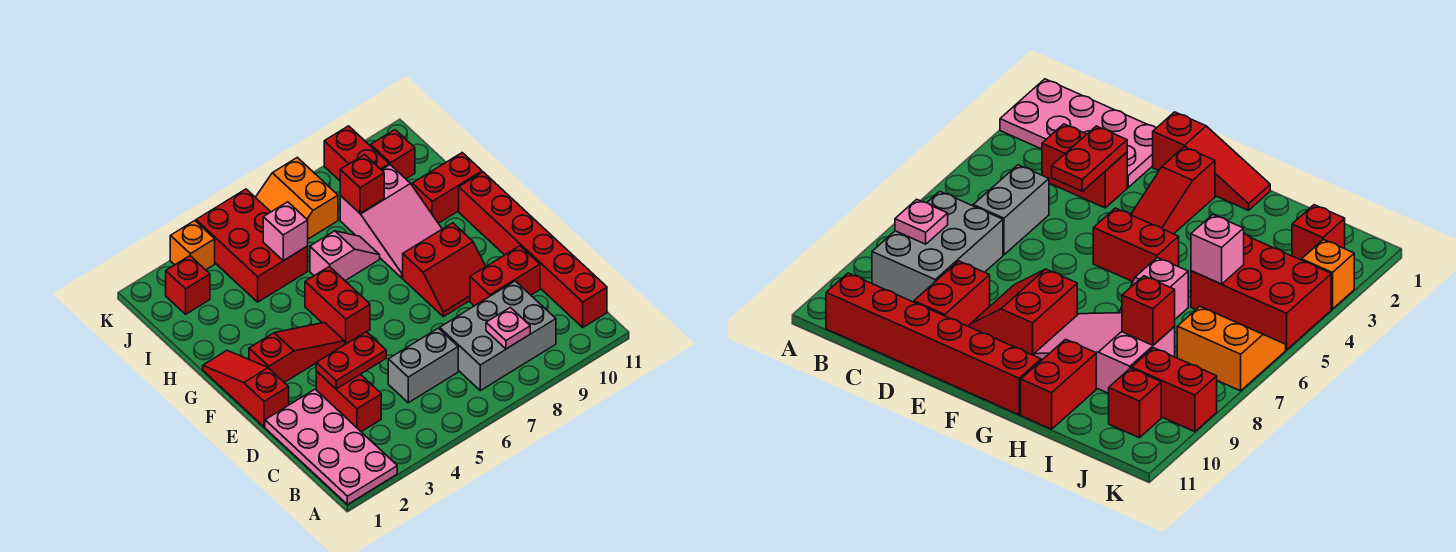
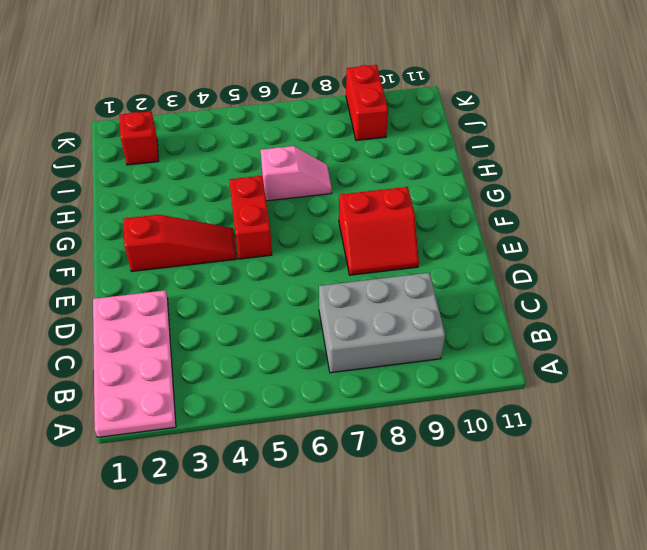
none -> red 1x6 brick [459,172,607,327]
none -> red 1x2 brick [316,371,381,432]
none -> grey 1x2 brick [388,328,458,403]

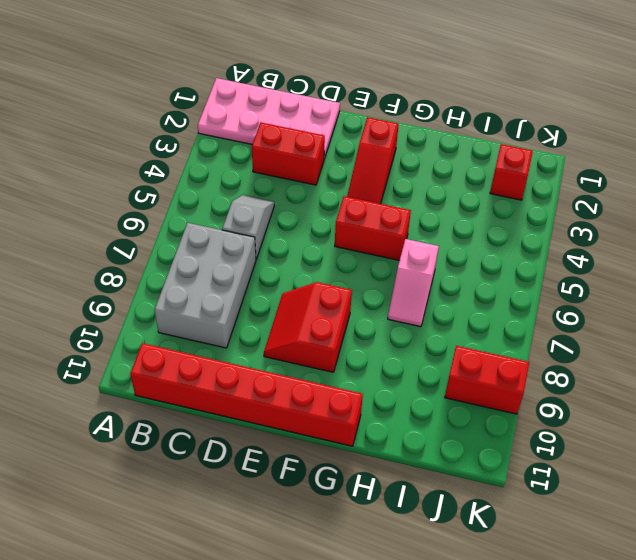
grey 1x2 slope [222,195,274,259] -> grey 1x2 brick [388,328,458,403]
none -> red 1x2 brick [470,246,540,306]
none -> red 1x3 slope [203,351,289,427]
none -> pink 2x3 slope [340,165,442,278]

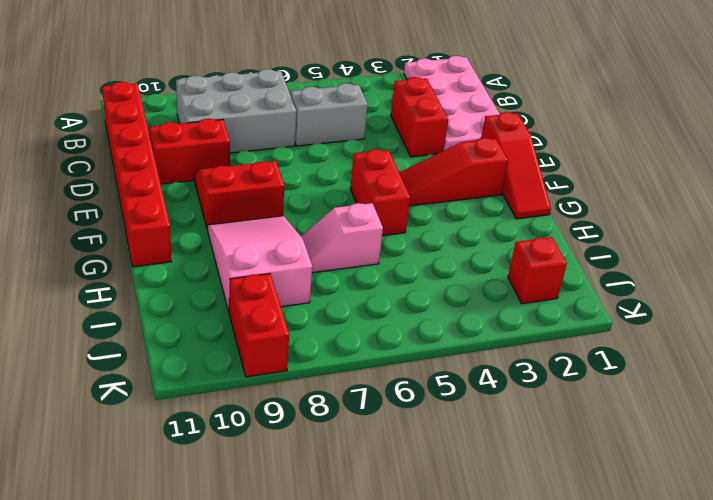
none -> red 1x2 brick [412,153,482,223]
none -> red 2x3 brick [196,189,308,302]
none -> orange 2x2 slope [255,157,338,239]

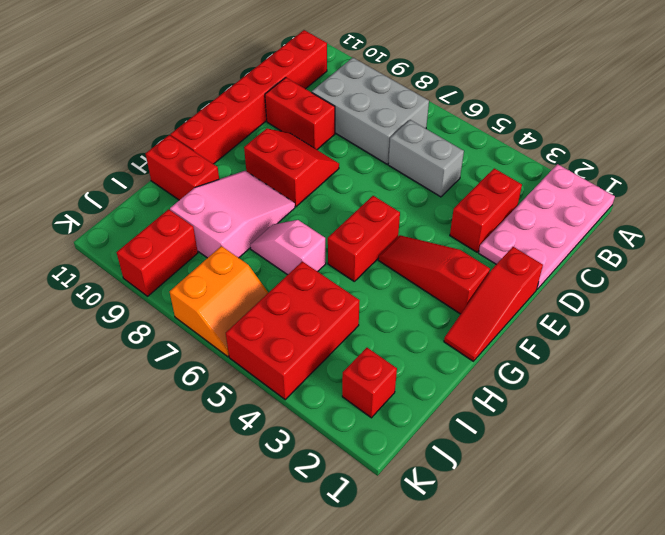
none -> red 1x1 brick [371,130,415,179]
none -> orange 1x1 brick [170,221,215,270]
none -> pink 1x1 plate [486,308,530,349]

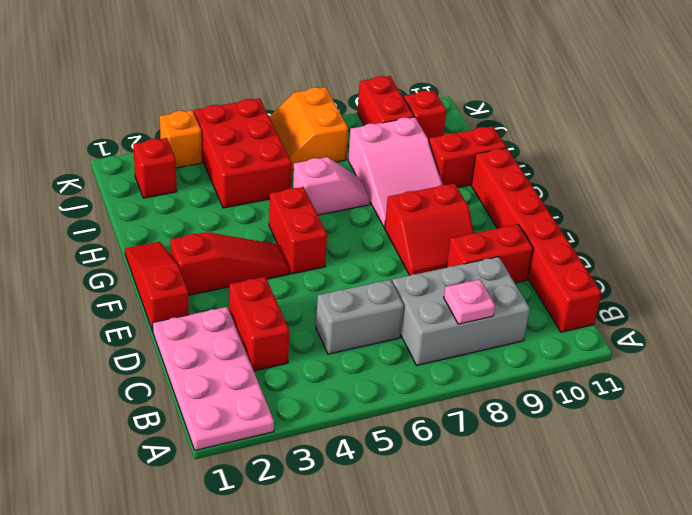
none -> red 1x2 plate [316,332,386,389]
none -> pink 1x1 brick [263,202,308,261]
none -> red 1x1 brick [340,155,384,213]

